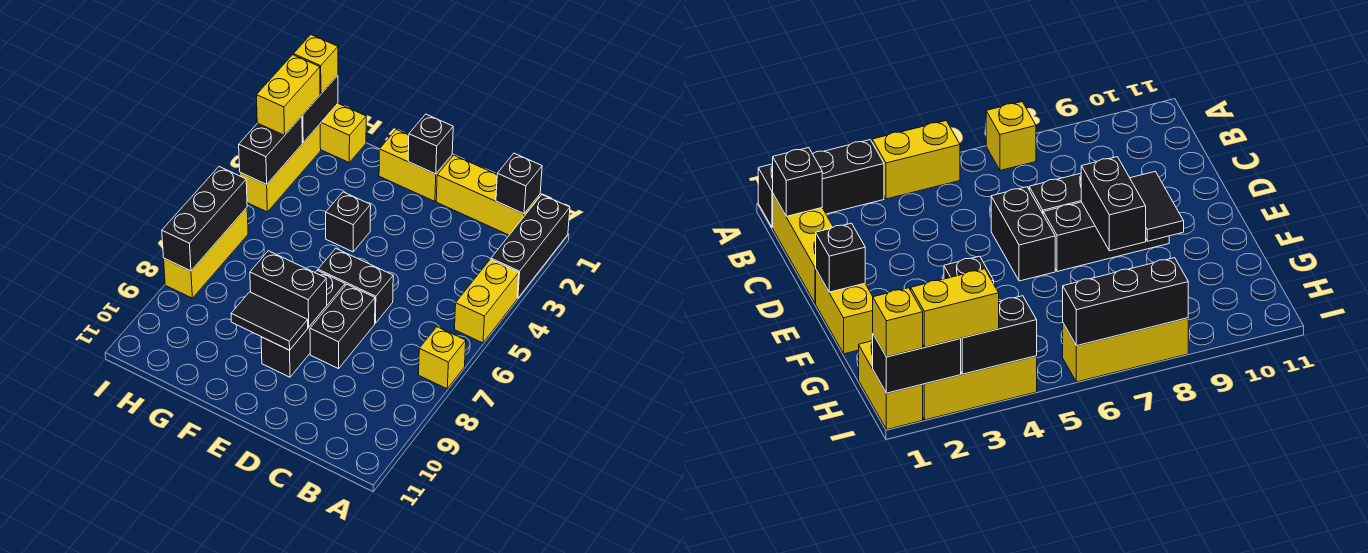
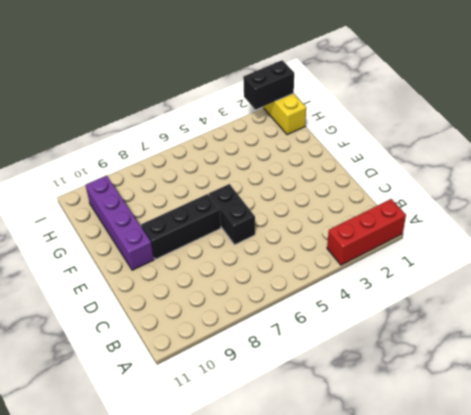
red 1x3 brick [327,199,406,265] -> black 1x3 brick [491,195,570,298]
purple 1x4 brick [85,176,154,270] -> none
none -> yellow 1x2 brick [455,259,519,343]
none -> yellow 1x1 brick [419,327,466,389]
none -> yellow 1x3 brick [436,155,540,235]

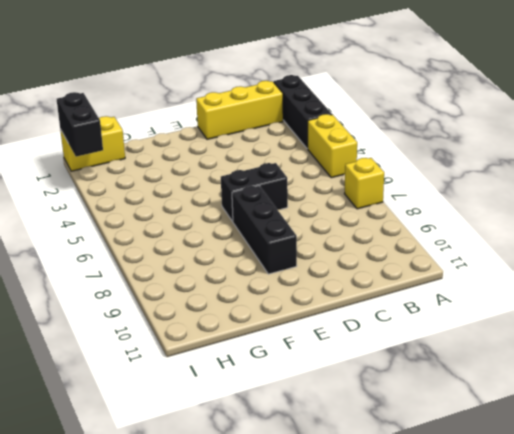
none -> black 1x2 brick [310,284,375,369]
none -> yellow 1x2 brick [379,130,452,201]
none -> black 1x1 brick [326,192,371,252]

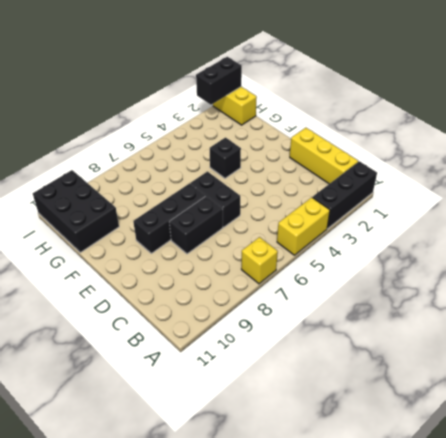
black 2x3 brick [33,170,119,252] -> none
none -> yellow 1x2 brick [379,130,452,201]
none -> yellow 1x3 brick [240,124,321,212]
none -> yellow 1x3 brick [164,208,248,298]

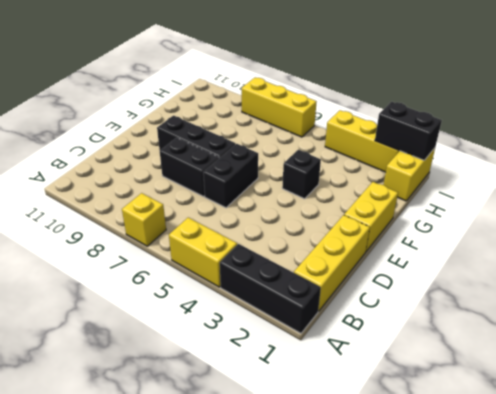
none -> black 1x1 brick [496,153,542,214]
none -> black 1x1 brick [408,114,453,174]
none -> black 1x2 brick [250,251,327,327]

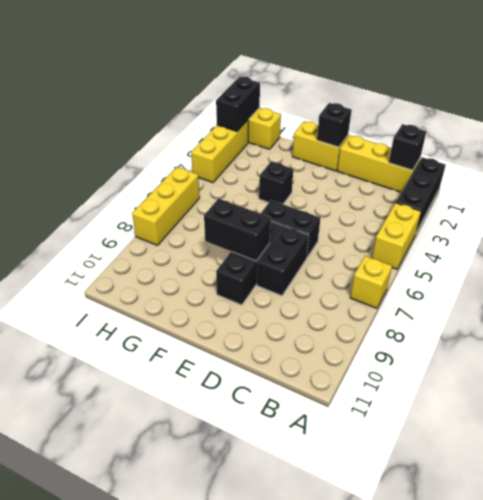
none -> black 1x2 tile [231,292,308,350]
none -> black 1x2 brick [239,116,302,184]
none -> black 1x3 brick [162,167,247,271]

